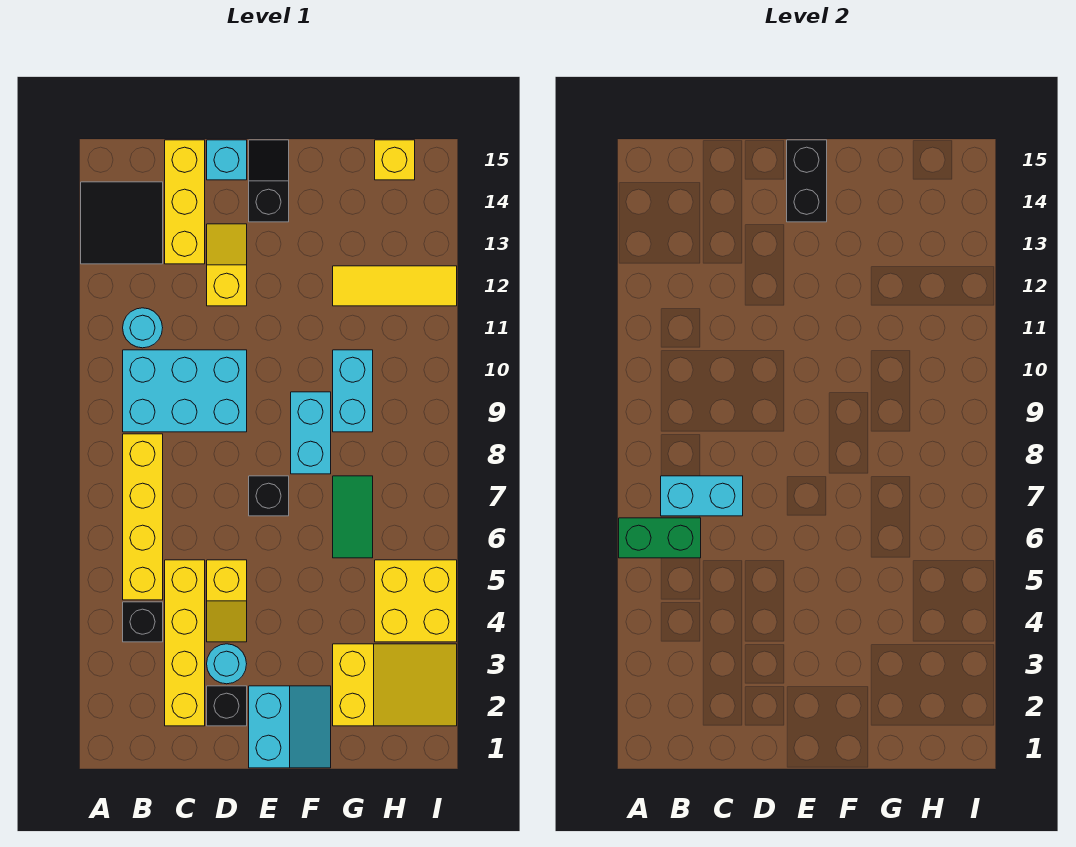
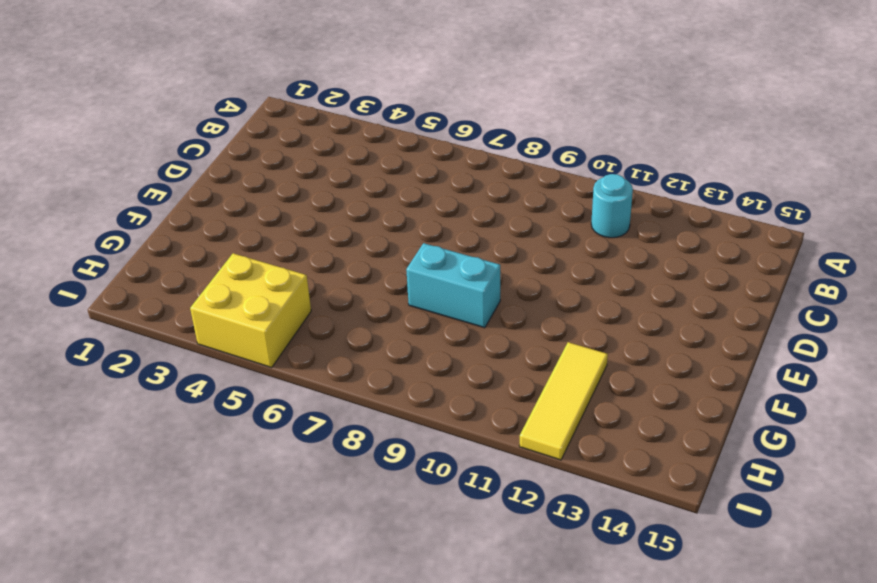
none -> black 2x2 tile [81,182,163,264]
none -> black 1x1 brick [123,602,163,642]
none -> yellow 1x4 brick [123,434,163,600]

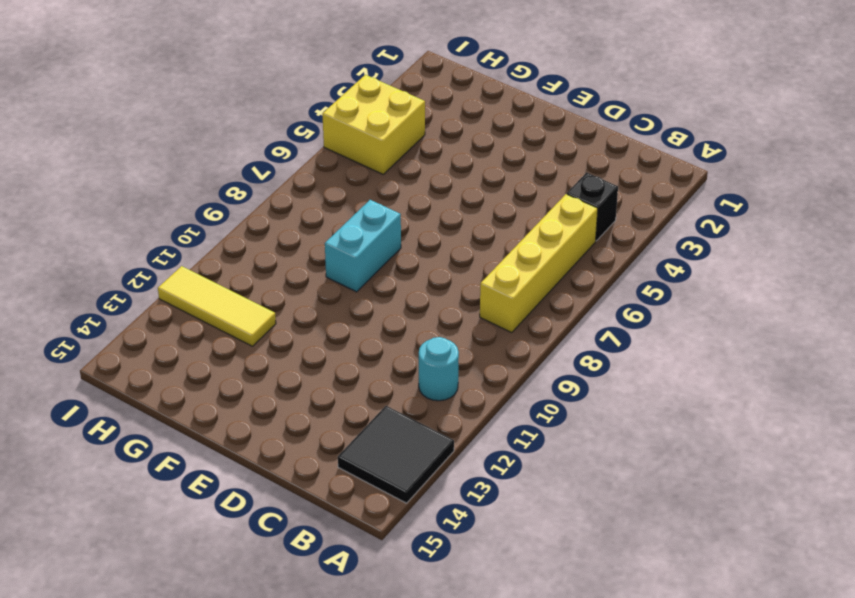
none -> cyan 2x3 brick [123,350,247,432]
none -> yellow 1x4 brick [165,560,205,726]
none -> yellow 1x3 brick [165,140,205,264]

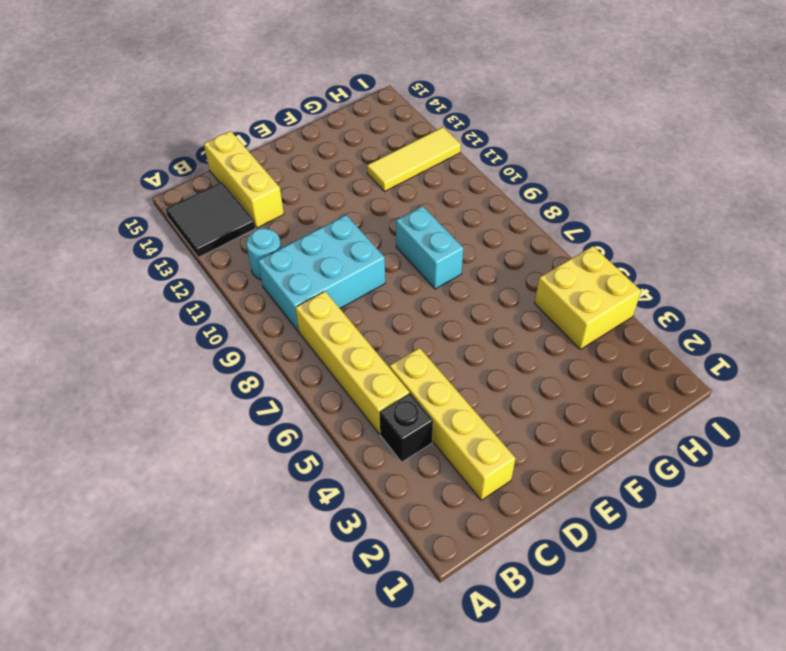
none -> black 1x1 brick [207,686,247,726]
none -> cyan 1x1 round brick [207,644,247,684]
none -> yellow 1x2 slope [207,560,247,642]

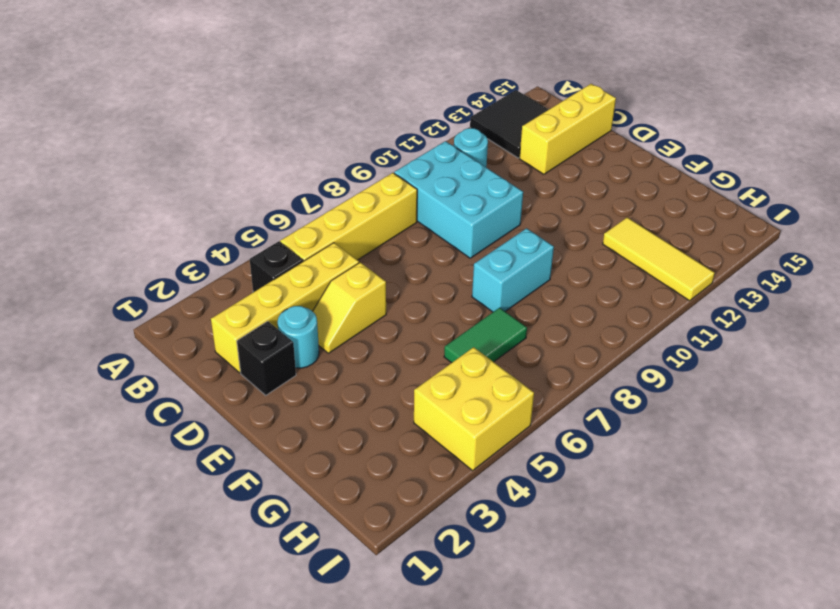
none -> yellow 1x2 slope [207,224,247,306]
none -> cyan 1x1 brick [207,140,247,180]
none -> cyan 2x2 slope [249,686,331,768]

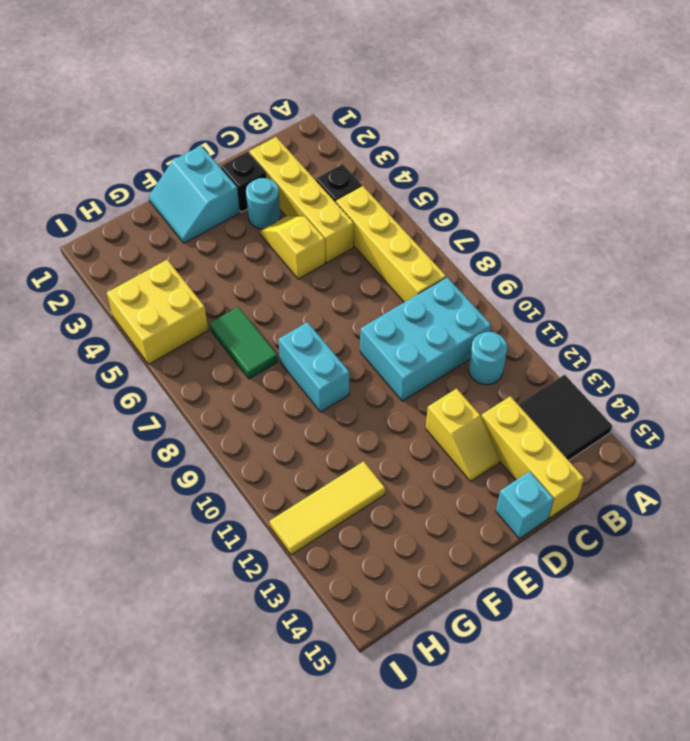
none -> black 1x1 brick [249,476,289,516]
none -> black 1x2 slope [249,140,289,222]
none -> yellow 2x3 slope [333,644,457,726]

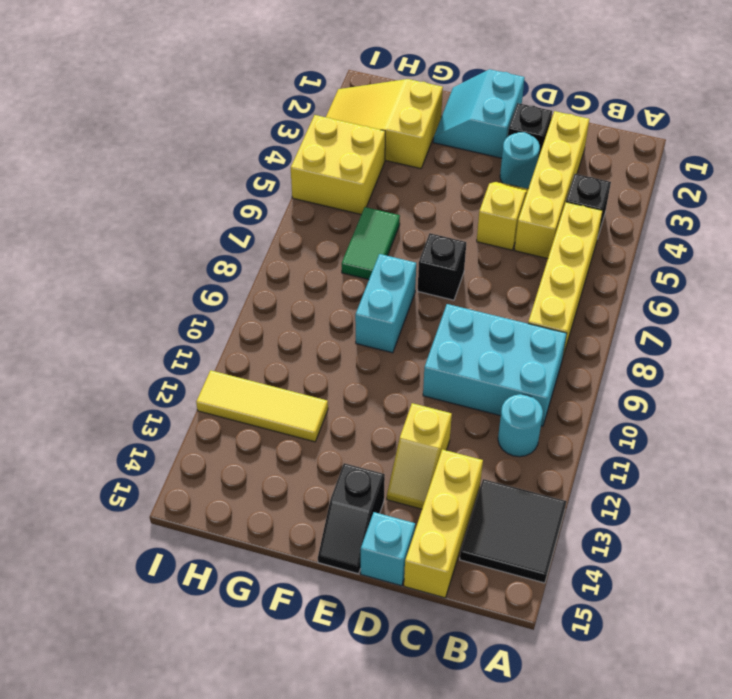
none -> cyan 1x2 brick [333,350,373,432]
none -> yellow 1x1 brick [375,140,415,180]
none -> green 1x2 brick [619,518,701,558]

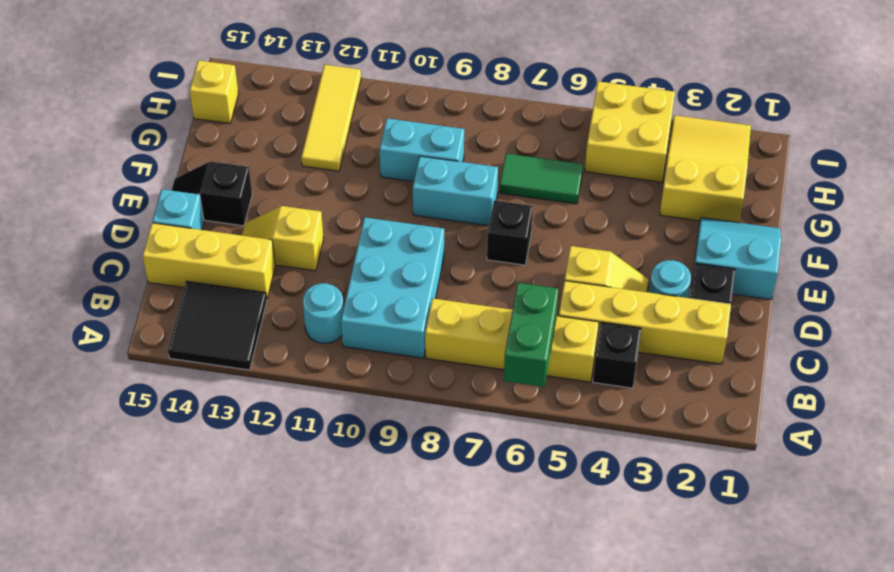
none -> cyan 1x2 brick [661,476,743,516]
none -> black 1x2 brick [787,140,827,222]

